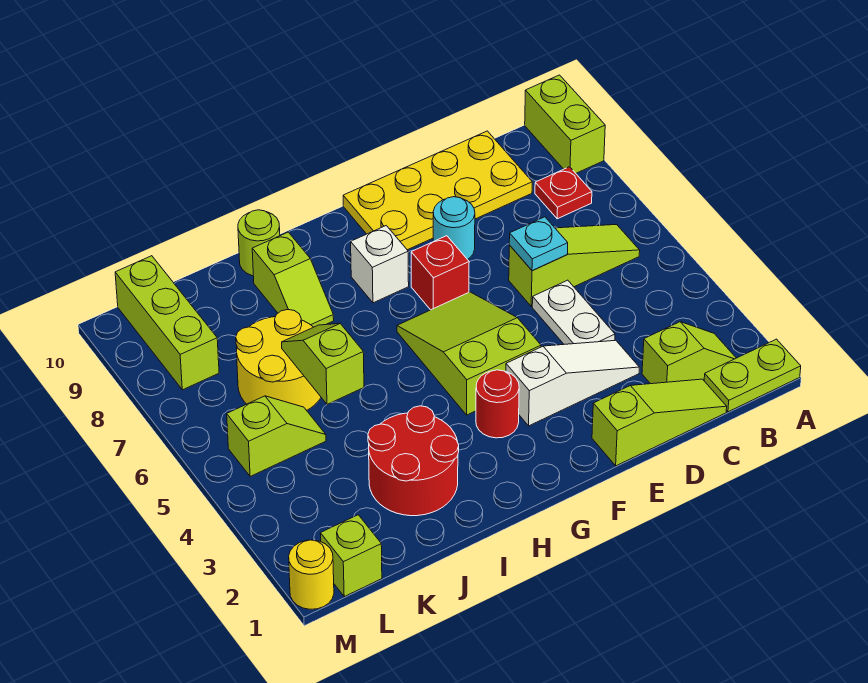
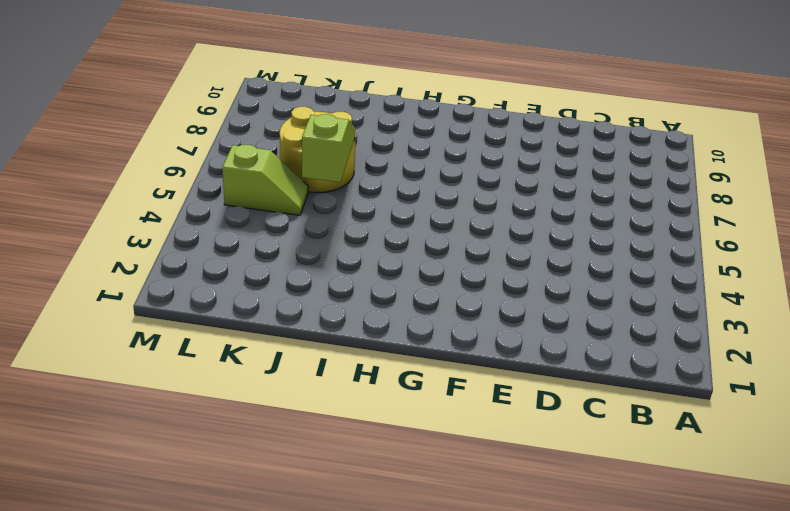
none -> lime 1x2 plate [704,339,801,412]
none -> lime 1x2 brick [525,75,605,173]
none -> lime 1x2 slope [642,322,736,384]

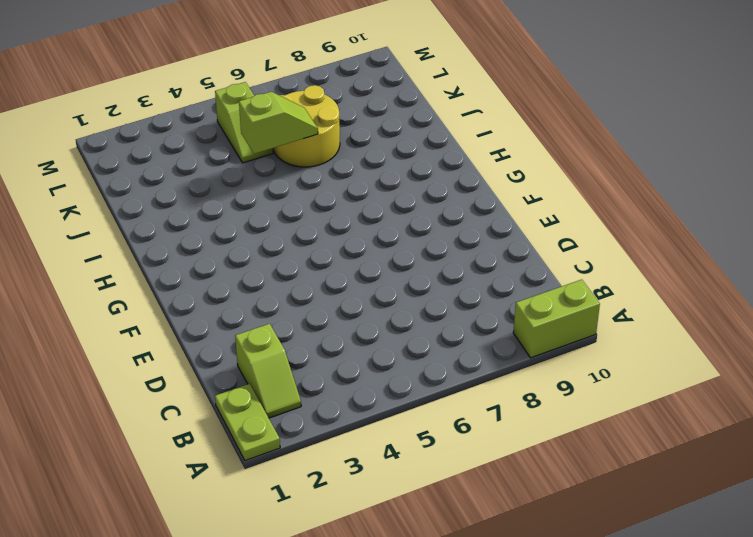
none -> lime 1x3 slope [509,225,640,306]
none -> red 1x1 plate [535,167,592,219]
none -> lime 1x3 slope [592,379,727,466]

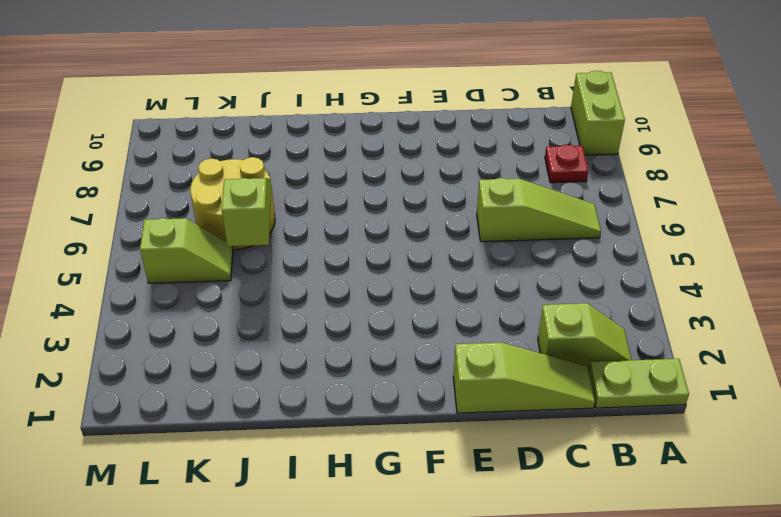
none -> yellow 2x4 plate [343,131,532,250]
none -> white 1x3 slope [506,340,639,426]
none -> white 1x2 plate [532,280,615,344]

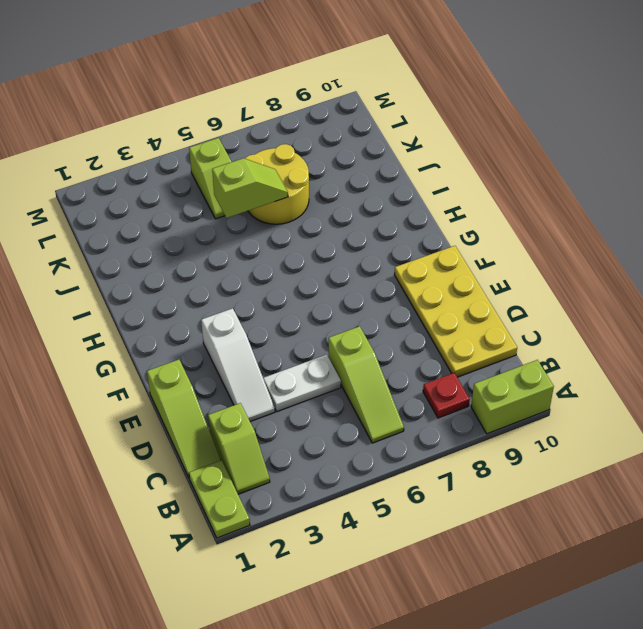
none -> cyan 1x1 round brick [433,197,475,259]
none -> lime 2x3 slope [397,292,541,415]
none -> red 1x1 brick [411,236,469,310]

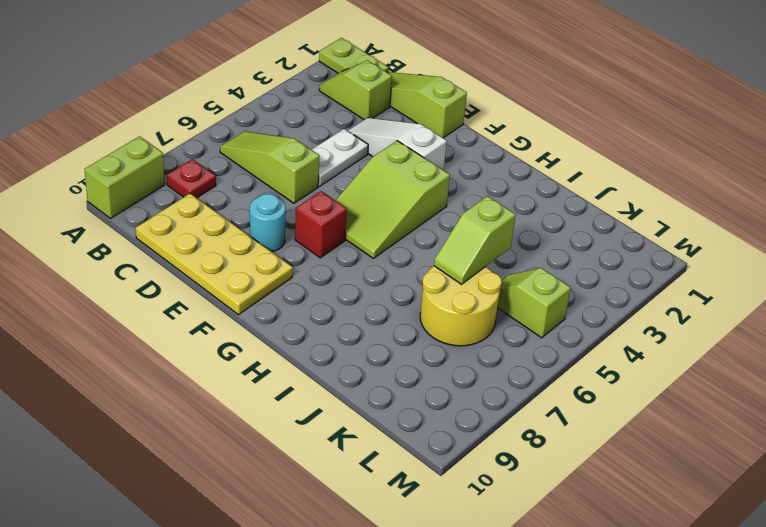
none -> red 1x1 round brick [476,370,519,438]
none -> white 1x1 brick [351,226,409,303]
none -> red 2x2 round brick [368,406,459,516]

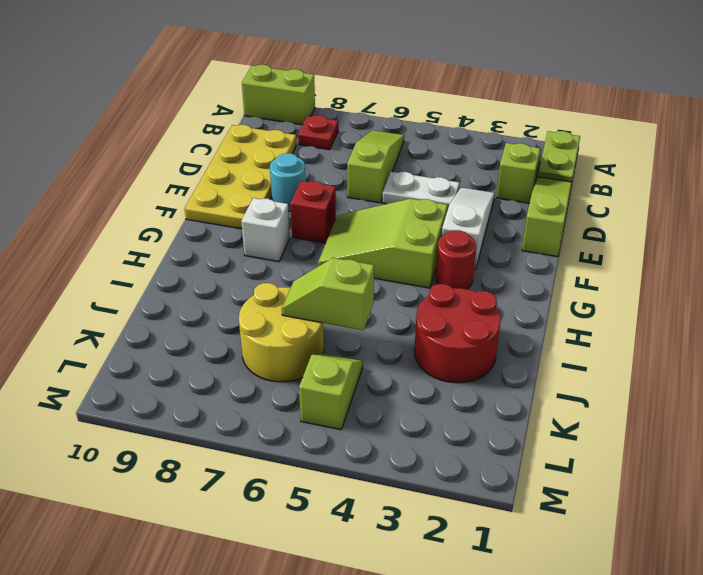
none -> lime 1x2 slope [252,232,334,327]
none -> lime 1x1 round brick [238,210,280,276]
none -> lime 1x1 brick [320,515,382,597]

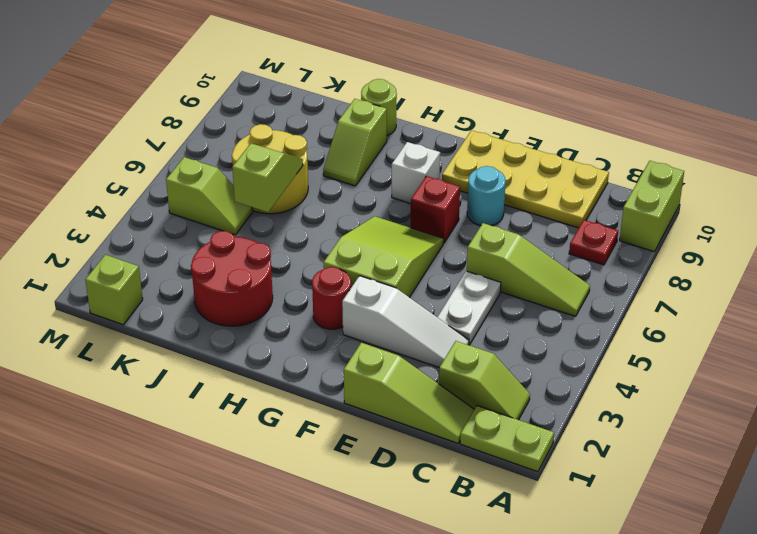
none -> lime 1x3 brick [115,256,219,390]
none -> yellow 1x1 round brick [289,540,334,609]
none -> cyan 1x1 plate [509,217,568,271]

